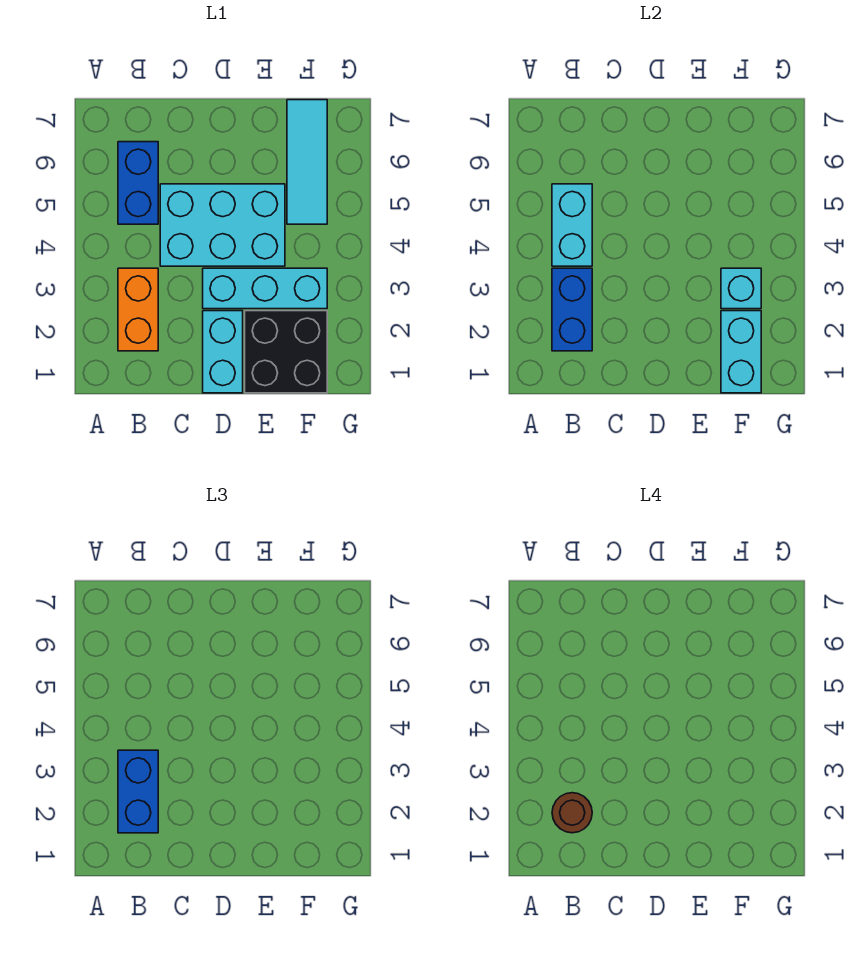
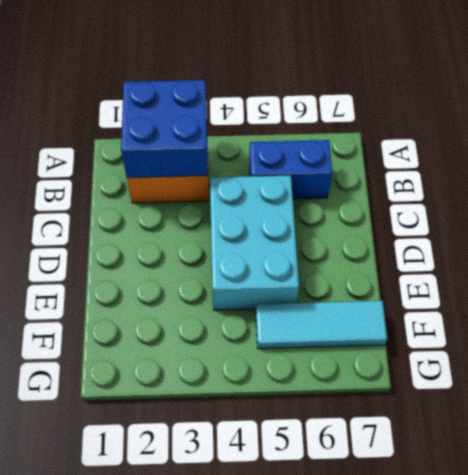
blue 2x2 brick [121,80,208,178] -> blue 1x2 brick [552,268,592,351]
none -> cyan 1x2 brick [203,311,243,393]
none -> cyan 1x3 brick [203,268,327,309]
none -> black 2x2 brick [245,311,327,393]

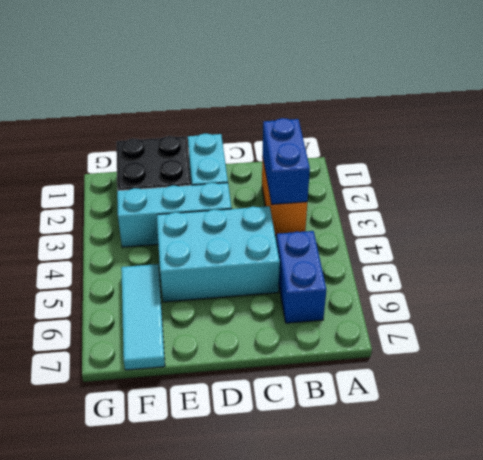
none -> cyan 1x2 brick [552,184,592,266]
none -> cyan 1x2 brick [721,311,761,393]
none -> cyan 1x1 brick [721,268,761,309]

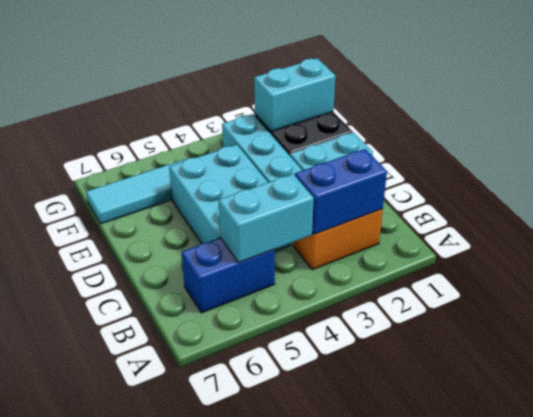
none -> cyan 1x1 brick [721,268,761,309]
none -> blue 1x2 brick [118,750,158,833]
none -> brown 1x1 round brick [552,793,592,833]

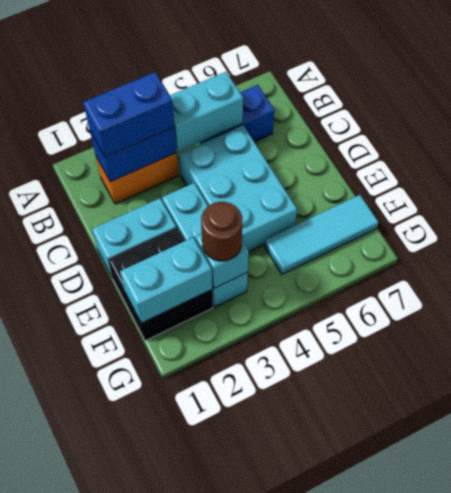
brown 1x1 round brick [201,202,242,261] -> brown 1x1 round brick moved to [552,793,592,833]

